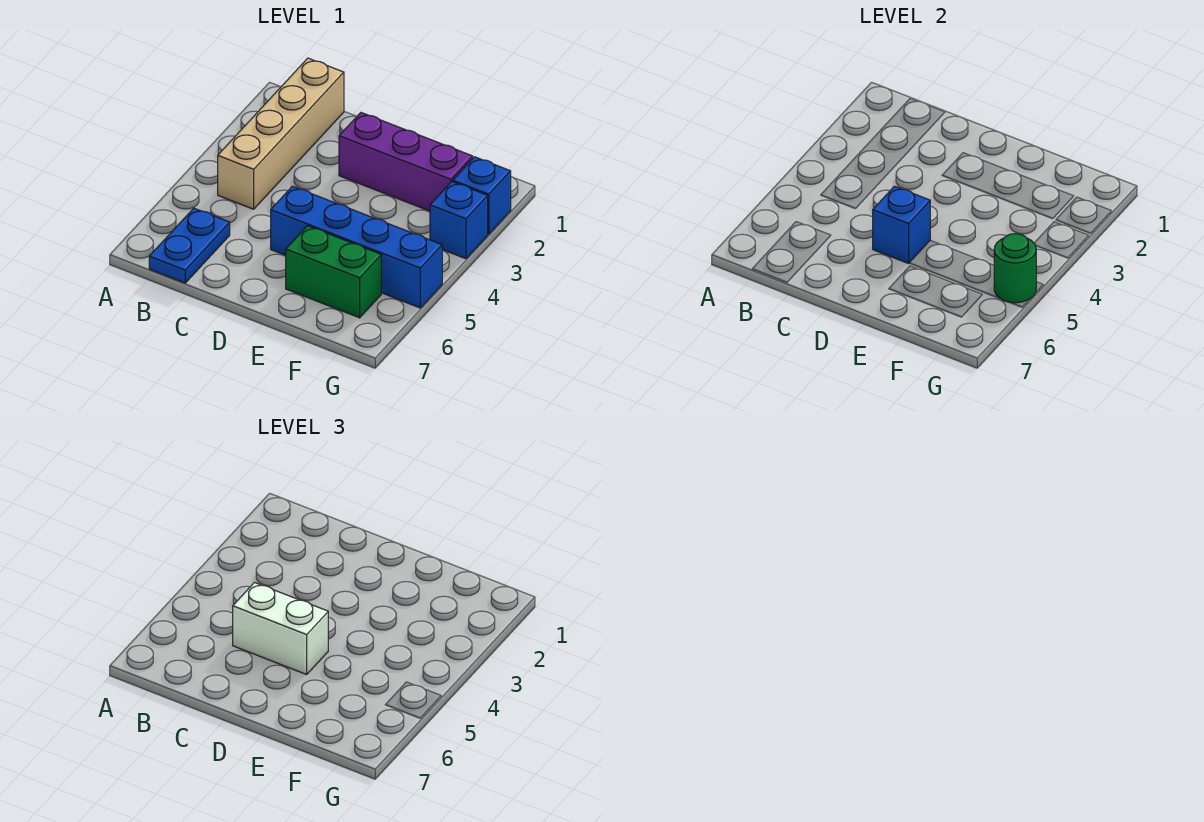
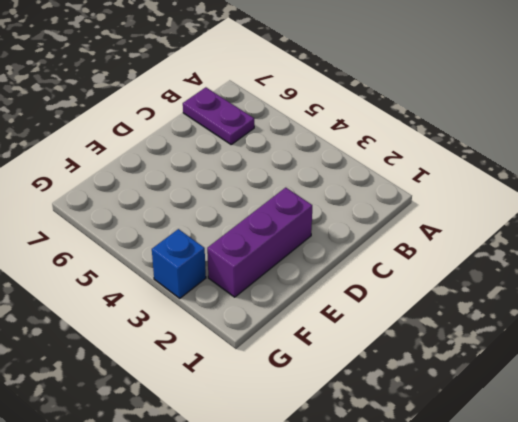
purple 1x2 plate [183,87,254,144] -> blue 1x2 plate [149,208,230,283]
none -> tan 1x4 brick [218,58,344,209]
none -> blue 1x4 brick [271,186,442,308]

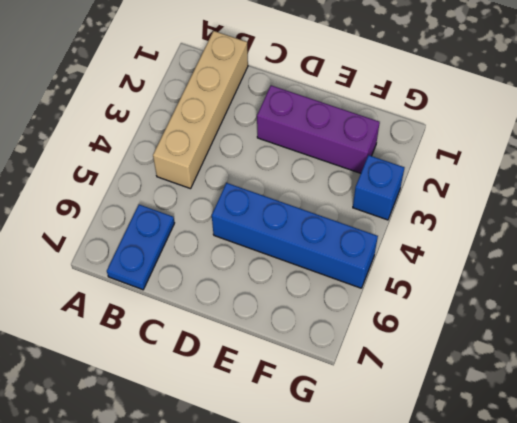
none -> green 1x2 brick [286,226,381,318]
none -> blue 1x1 brick [453,157,511,234]

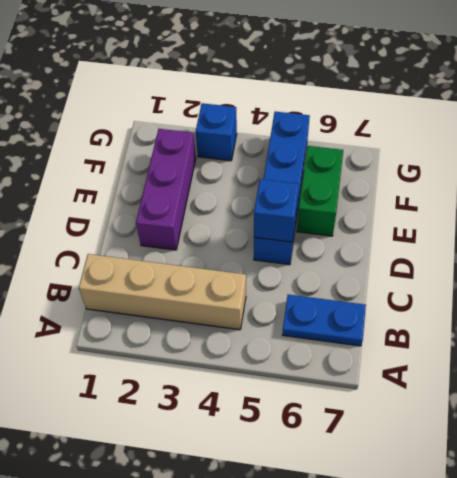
none -> blue 1x1 brick [453,157,511,234]
none -> green 1x1 round brick [994,234,1036,303]

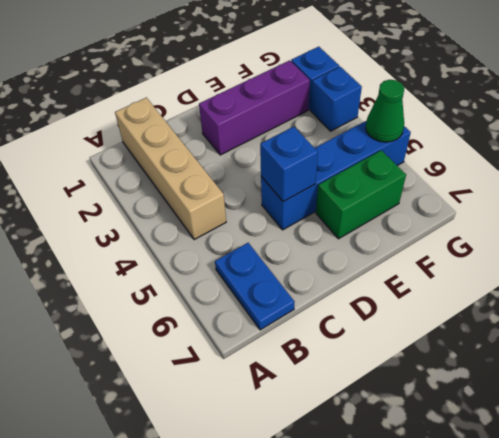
green 1x1 cone [366,80,404,142] -> green 1x1 round brick [994,234,1036,303]
none -> white 1x2 brick [233,583,328,674]

